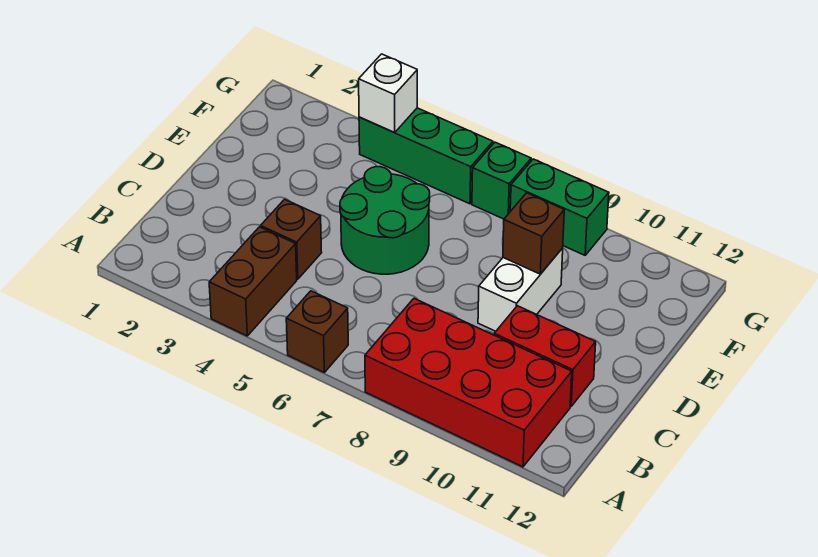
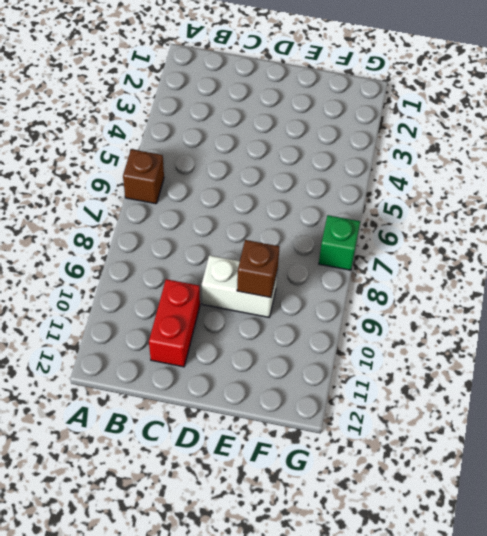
none -> brown 1x2 brick [209,227,297,336]
none -> red 2x4 brick [365,299,572,467]
none -> brown 1x1 brick [261,199,322,279]

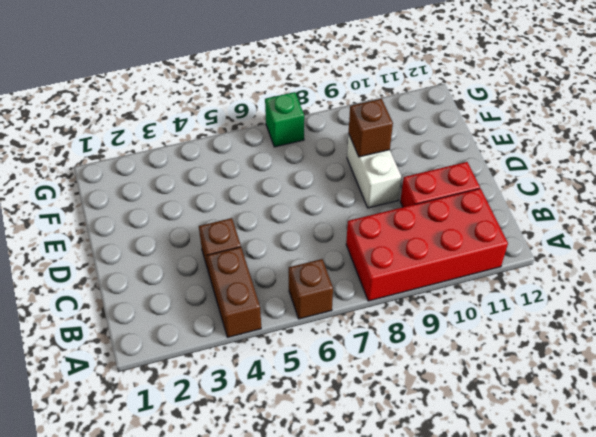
none -> green 2x2 round brick [340,167,430,274]
none -> green 1x3 brick [359,108,493,204]
none -> green 1x2 brick [510,159,609,255]

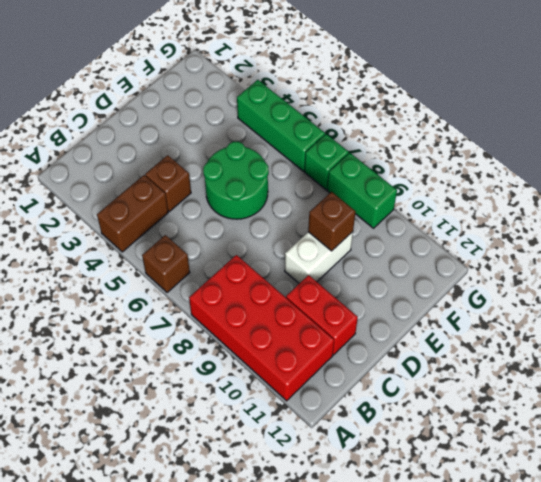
none -> white 1x1 brick [359,54,417,133]

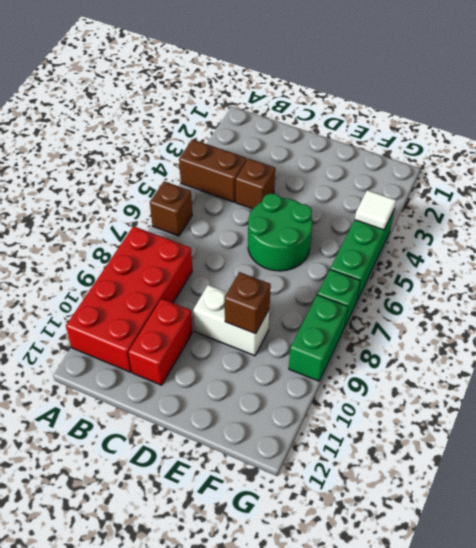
white 1x1 tile [355,190,396,230] -> white 1x1 brick [359,54,417,133]

